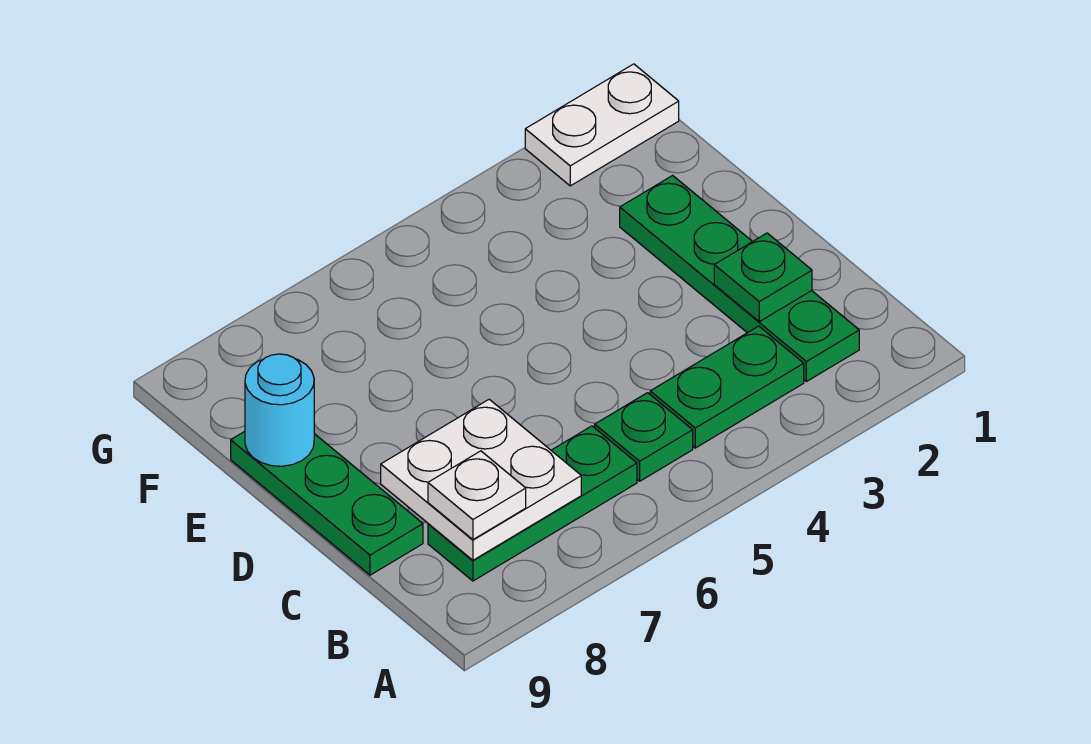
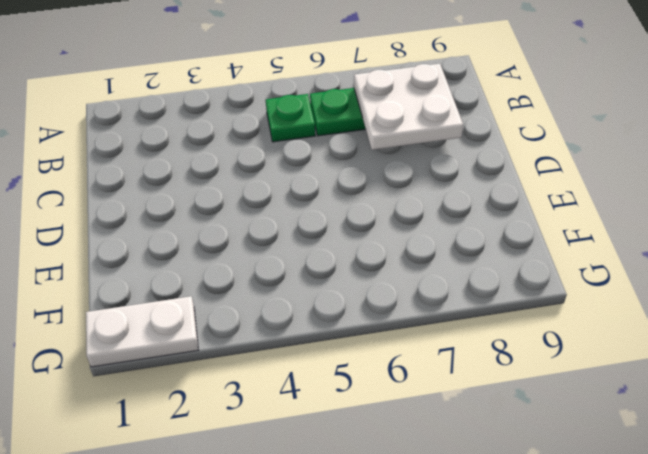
none -> green 1x4 plate [620,175,859,382]
none -> green 1x2 plate [650,326,804,448]

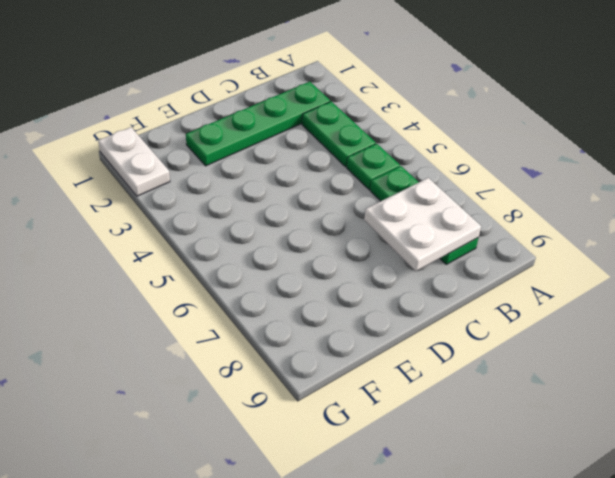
none -> green 1x3 plate [231,431,423,575]
none -> green 1x1 plate [714,233,812,322]

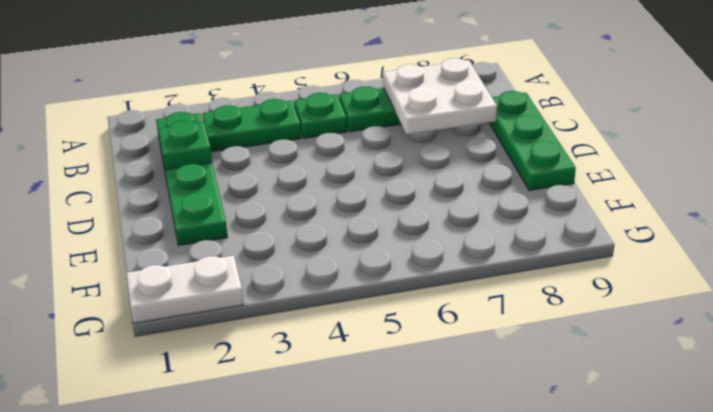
none -> cyan 1x1 round brick [245,354,314,466]
none -> white 1x1 plate [428,451,526,539]

